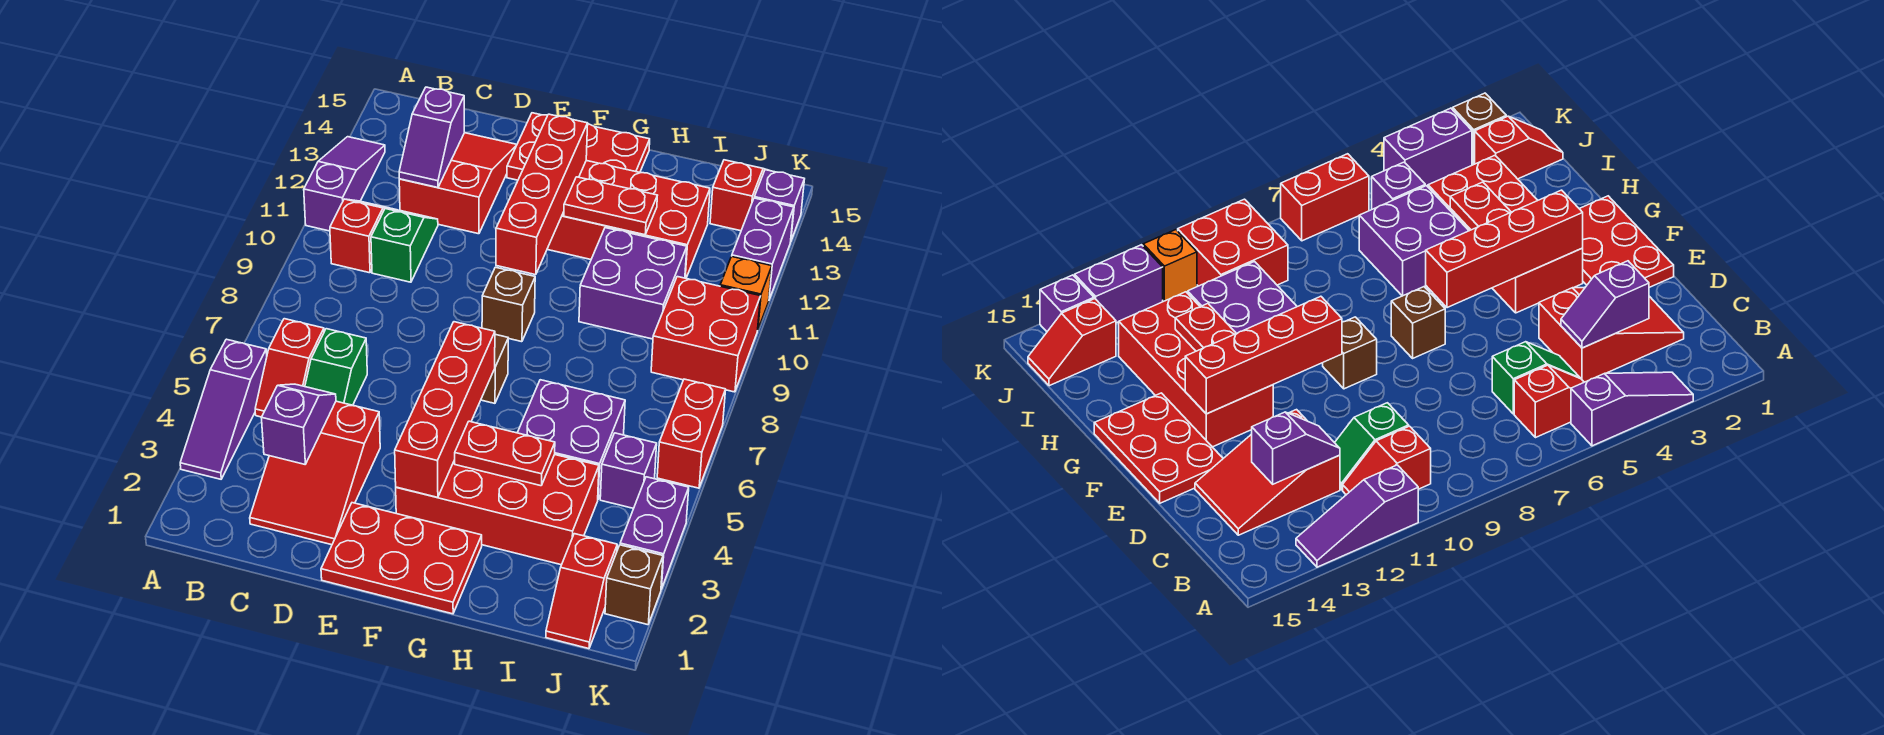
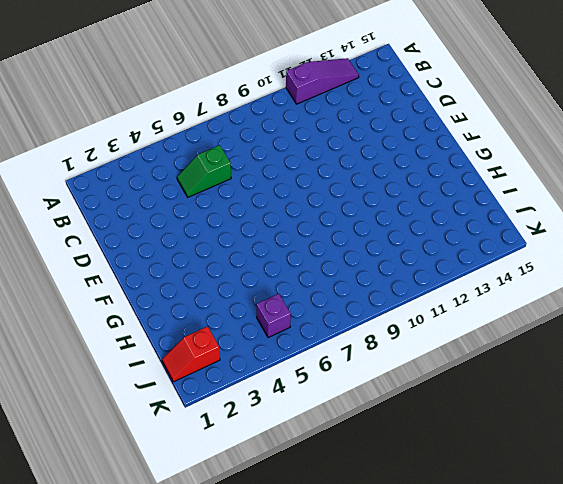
none -> purple 1x3 slope [180,339,267,479]
none -> red 1x2 slope [255,319,324,417]
none -> red 1x2 slope [330,199,394,273]
none -> red 2x3 slope [250,401,380,545]

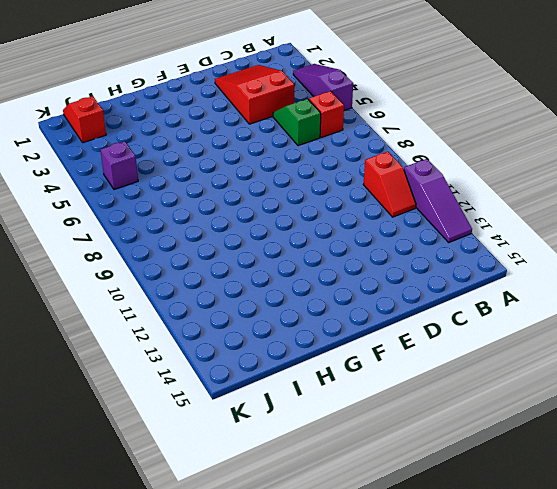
none -> green 1x2 slope [371,208,438,282]
none -> red 2x3 slope [399,133,517,234]
none -> red 2x3 plate [321,503,482,614]
none -> red 2x3 plate [507,113,650,180]

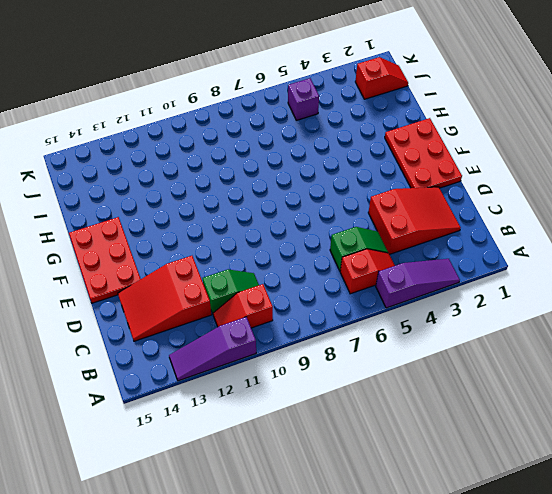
green 1x2 slope [202,269,259,313] -> green 1x2 slope turned to [371,208,438,282]
none -> red 2x4 brick [396,455,599,565]
none -> brown 1x1 brick [481,334,508,403]
none -> brown 1x1 brick [482,267,535,342]
none -> red 2x4 brick [547,161,710,278]

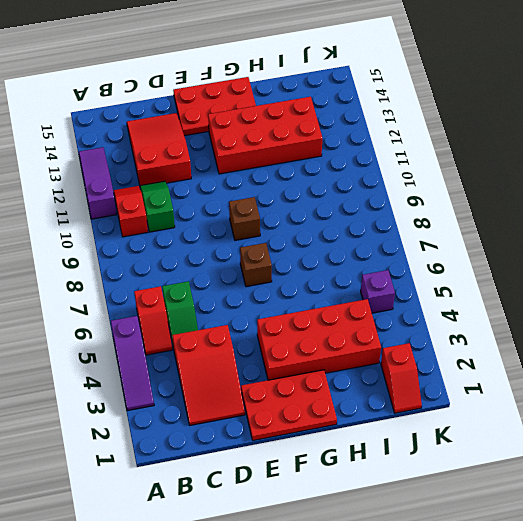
none -> purple 2x2 brick [518,380,625,499]
none -> purple 2x2 brick [579,228,687,339]
none -> red 2x2 brick [651,277,761,392]
none -> red 1x2 slope [710,160,766,231]

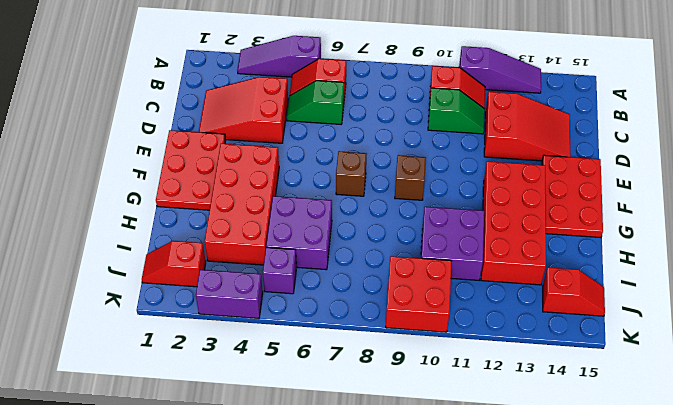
none -> brown 1x1 brick [605,545,663,625]
none -> red 1x2 brick [657,379,726,488]
none -> orange 1x1 brick [720,256,772,329]
none -> purple 1x2 brick [732,198,794,299]

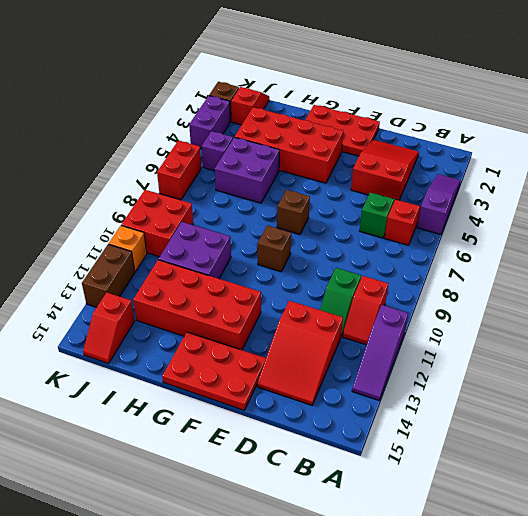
brown 1x2 brick [82,244,135,307] -> purple 1x2 brick [732,198,794,299]
none -> purple 1x1 brick [754,170,804,240]
none -> purple 1x2 slope [261,384,336,464]
none -> purple 1x2 slope [399,87,464,187]
none -> red 1x4 brick [395,322,495,498]

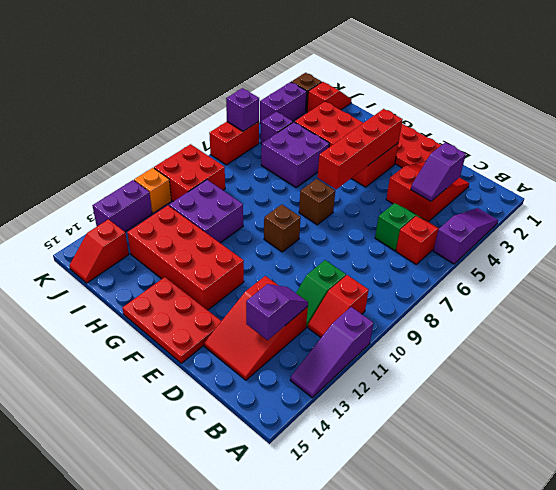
purple 1x1 brick [226,88,259,131] -> purple 1x1 brick moved to [754,170,804,240]
none -> red 1x4 brick [496,114,588,275]
none -> red 1x2 plate [455,421,555,486]
none -> red 1x2 plate [564,177,657,235]

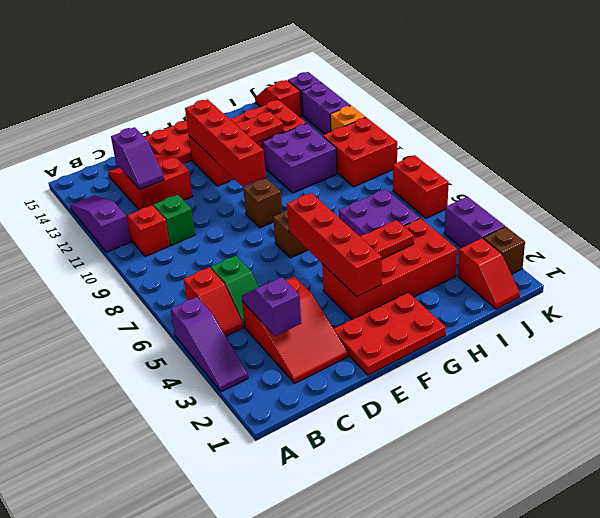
none -> purple 1x1 brick [600,433,657,508]

